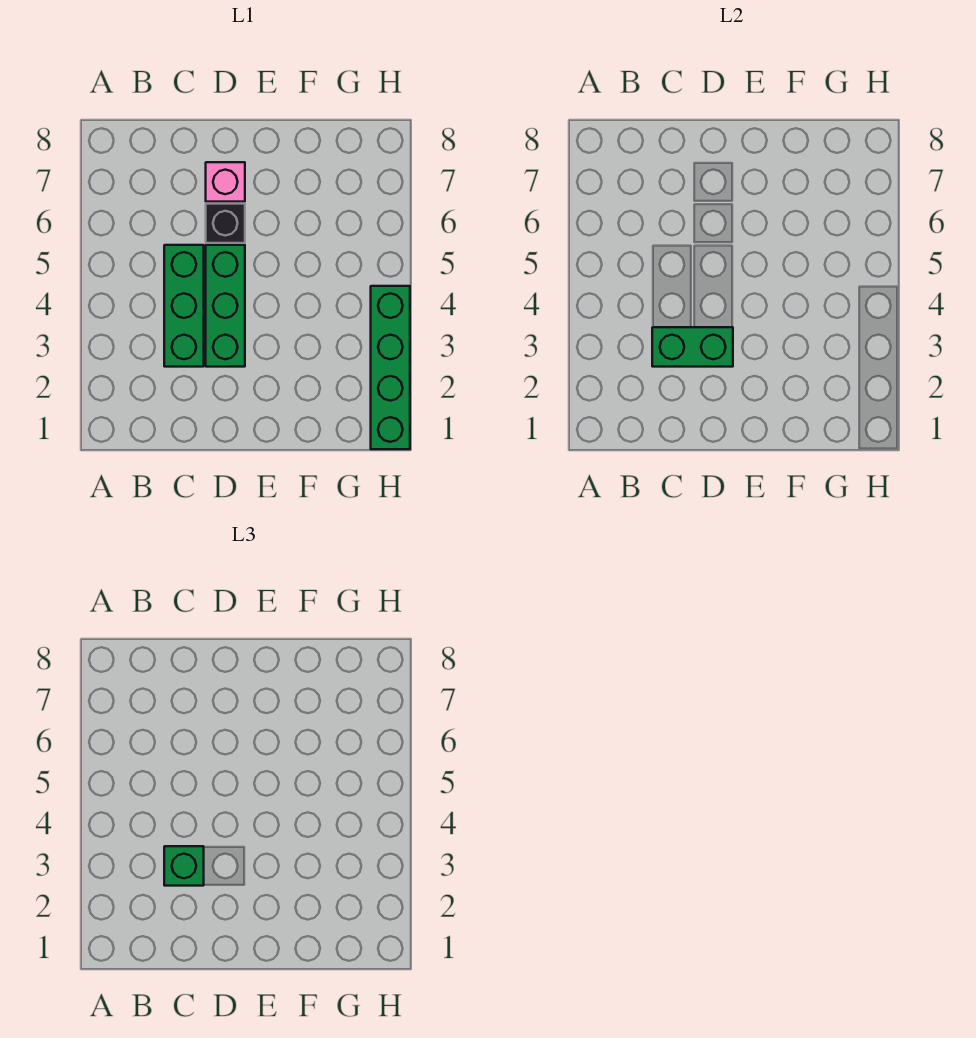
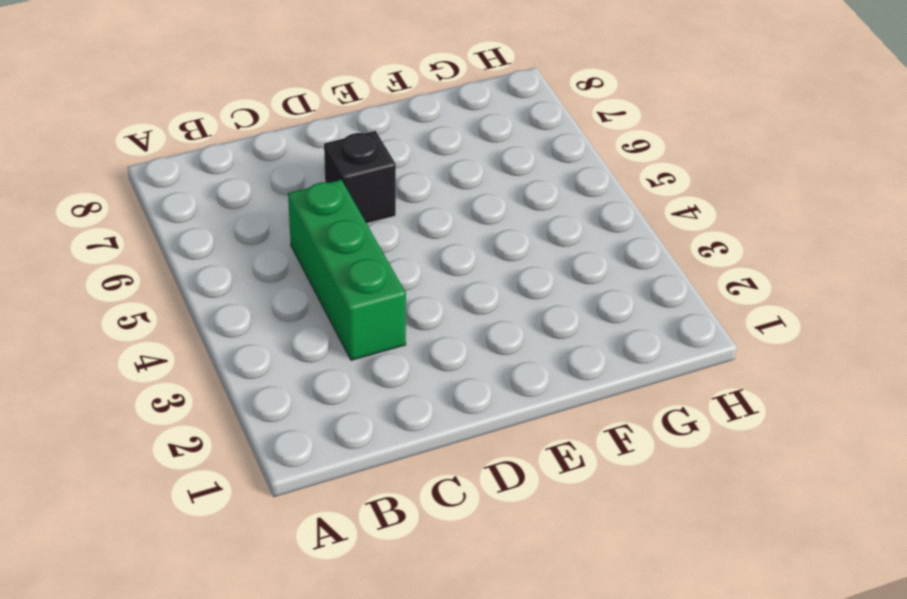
none -> green 1x3 brick [206,245,245,367]
none -> pink 1x1 brick [206,162,245,202]

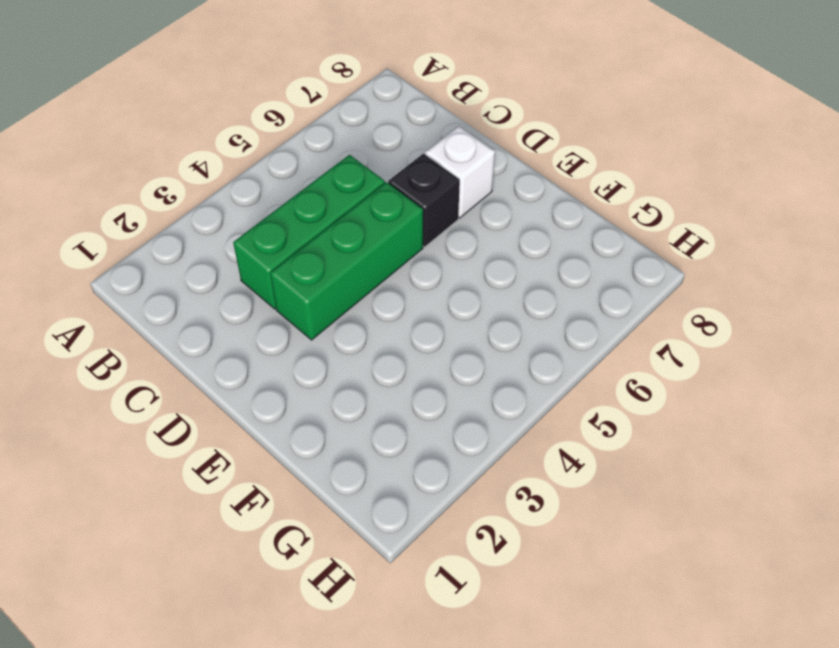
white 1x1 brick [425,126,495,218] -> pink 1x1 brick [206,162,245,202]
none -> green 1x4 brick [371,286,410,449]
none -> green 1x2 brick [652,327,733,367]

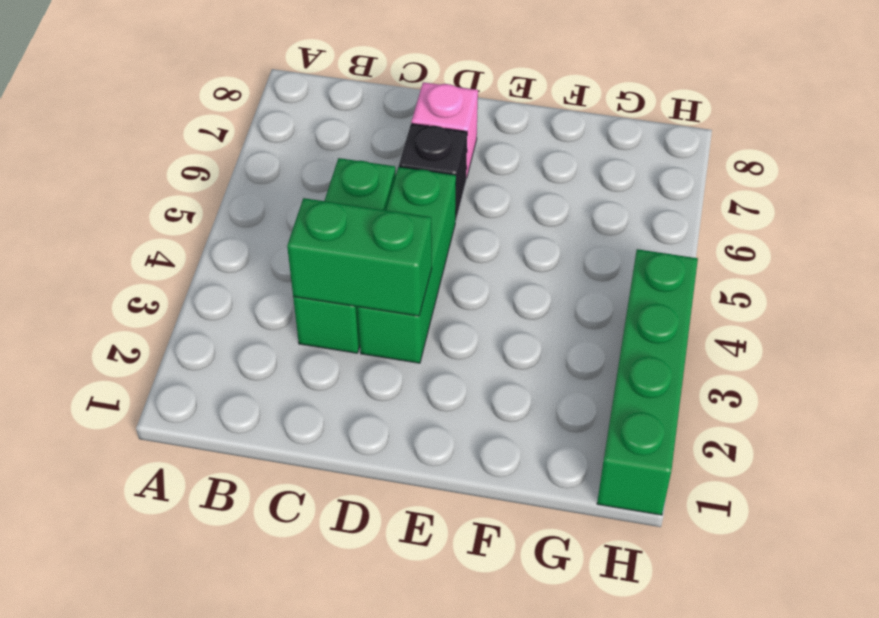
none -> green 1x1 brick [164,846,204,886]

